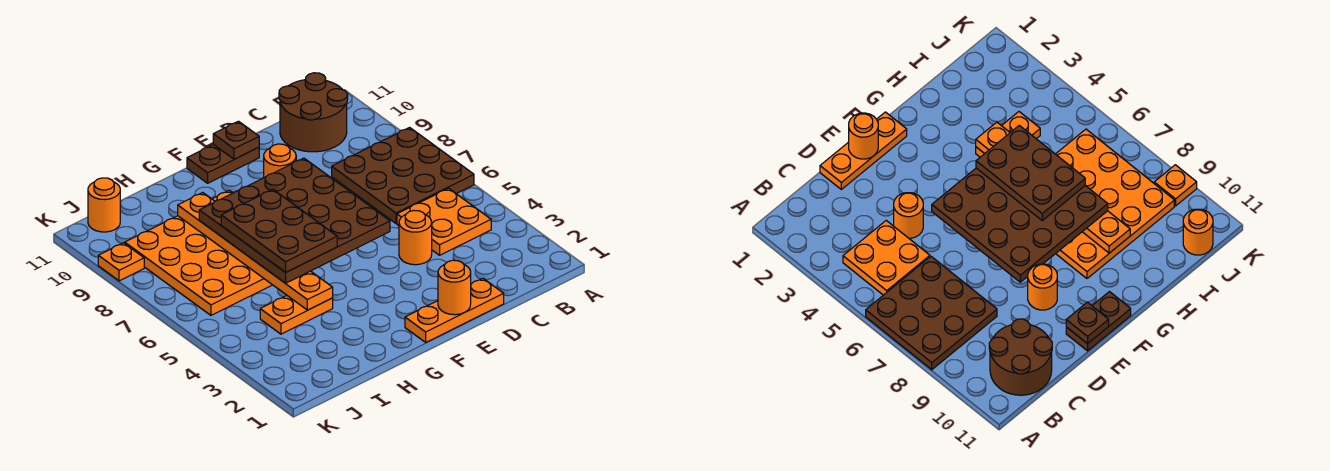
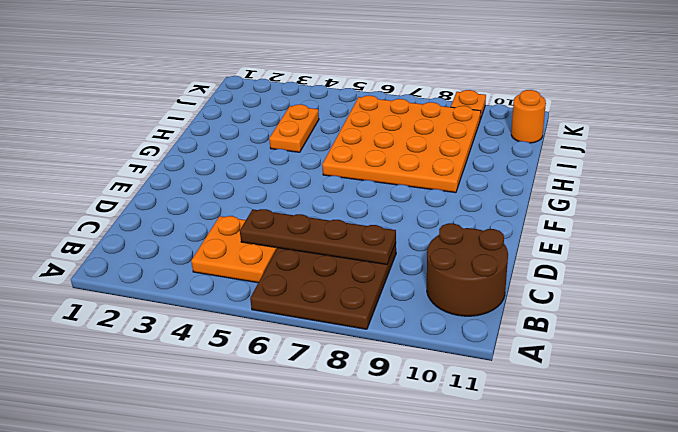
brown 1x4 plate [240,209,396,265] -> none
none -> orange 1x3 plate [405,278,504,342]
none -> orange 1x1 round brick [399,211,432,265]
none -> orange 1x1 round brick [264,144,296,178]

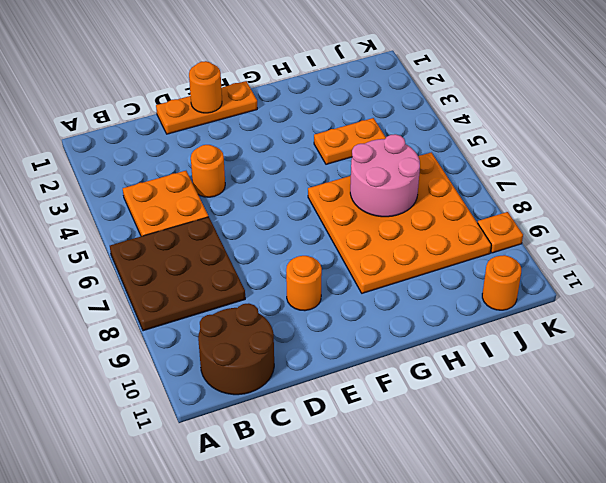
pink 2x2 round brick [350,134,420,217] -> orange 1x6 plate [178,193,333,310]
none -> brown 1x2 plate [187,145,259,183]
none -> brown 1x1 plate [213,121,259,159]
none -> brown 4x4 plate [199,158,390,283]

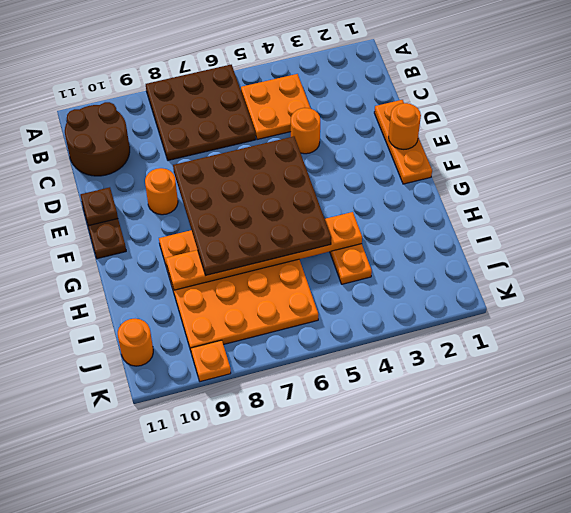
none -> brown 2x3 plate [221,189,337,272]

